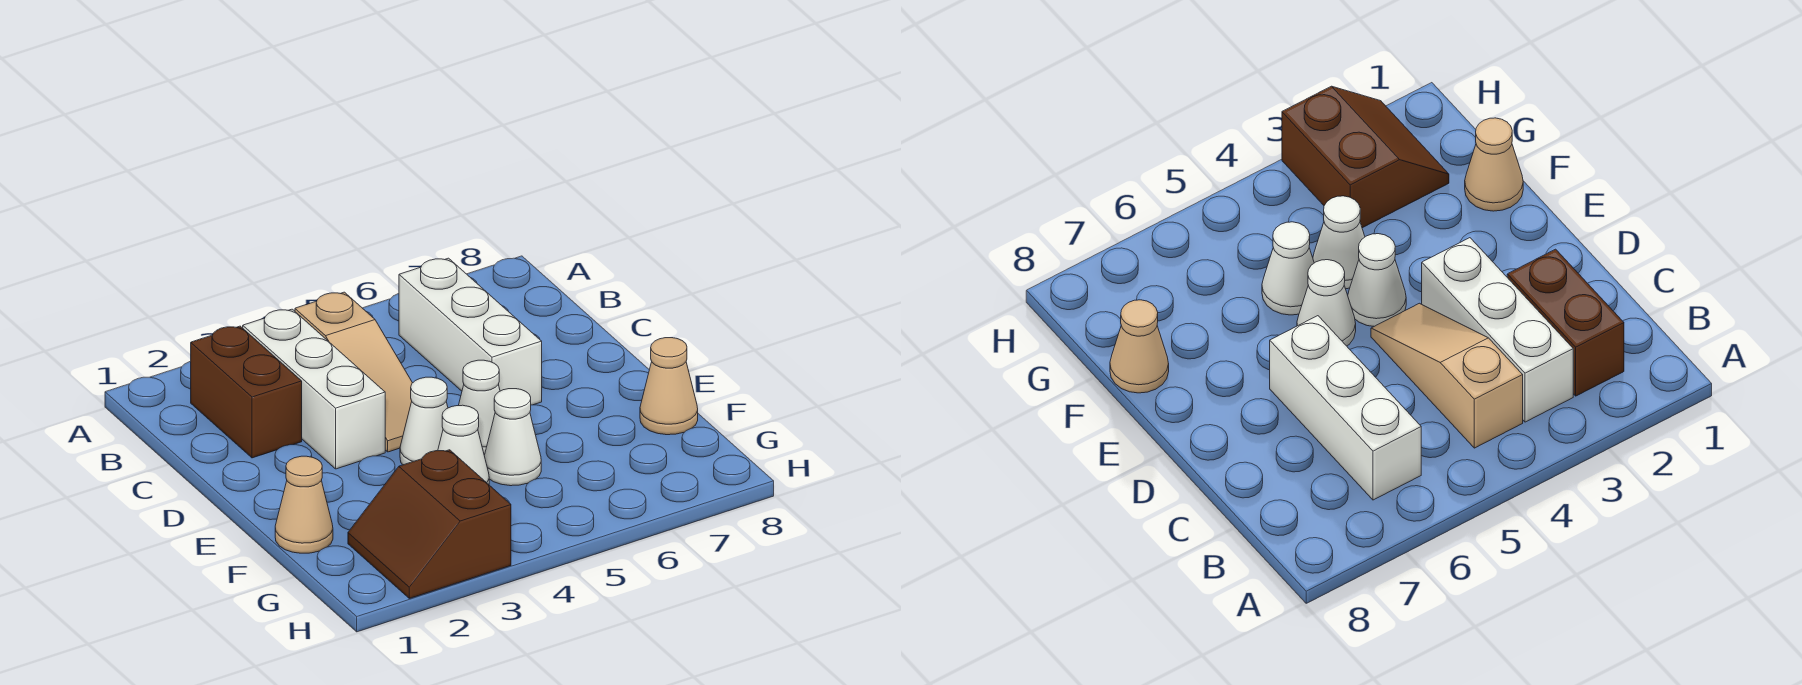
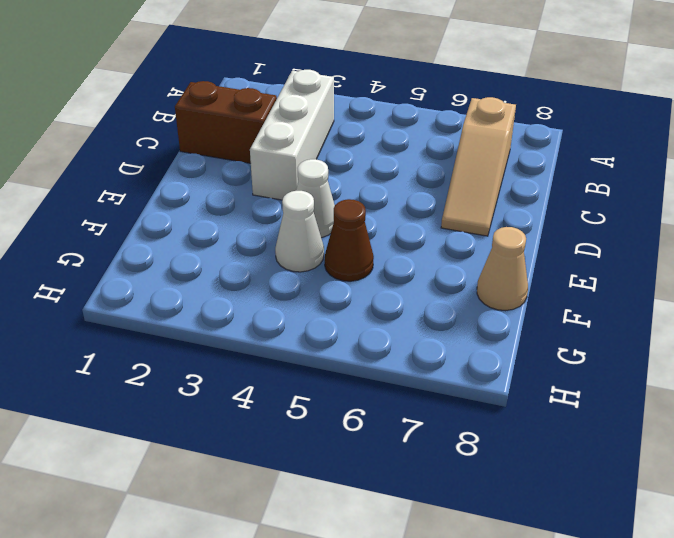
tan 1x3 slope [441,97,516,236] -> tan 1x3 slope moved to [295,292,412,452]
brown 1x2 brick [175,81,277,163] -> brown 1x2 brick turned to [191,326,302,458]
brown 1x1 cone [325,199,374,281] -> white 1x1 cone [484,389,541,486]
none -> white 1x3 brick [399,258,542,405]
none -> white 1x1 cone [458,360,500,455]

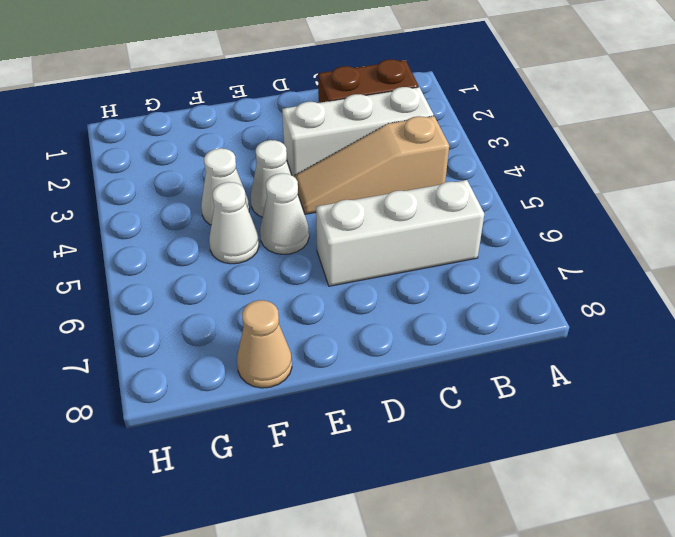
none -> tan 1x1 cone [275,456,333,553]
none -> brown 2x2 slope [348,450,511,598]

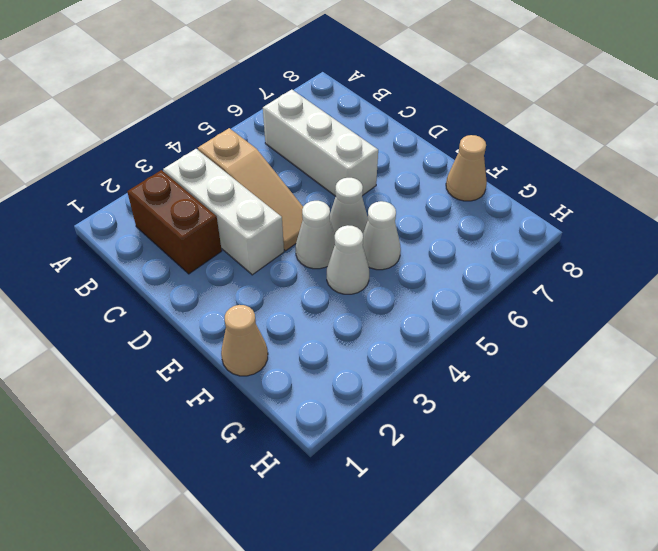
none -> brown 2x2 slope [348,450,511,598]

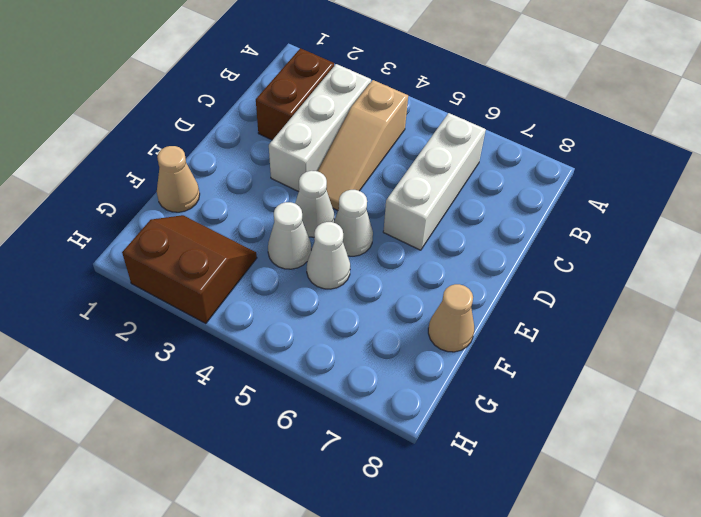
brown 2x2 slope [122,215,257,324] -> brown 2x2 slope turned to [348,450,511,598]

